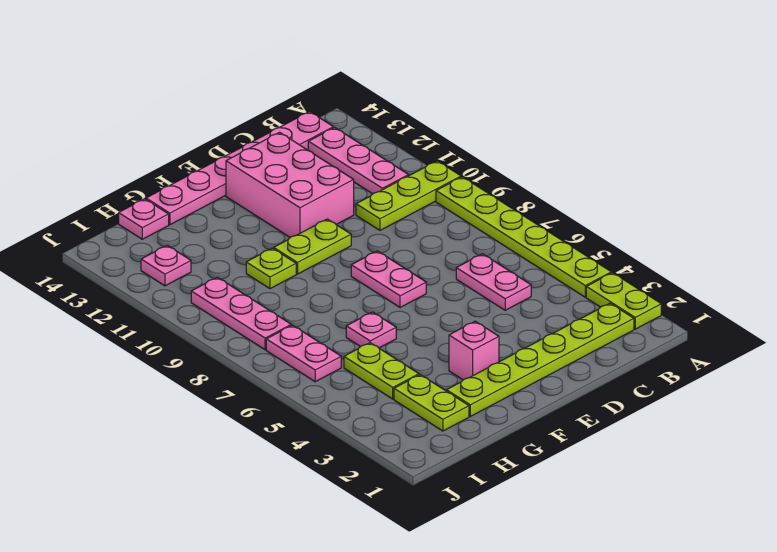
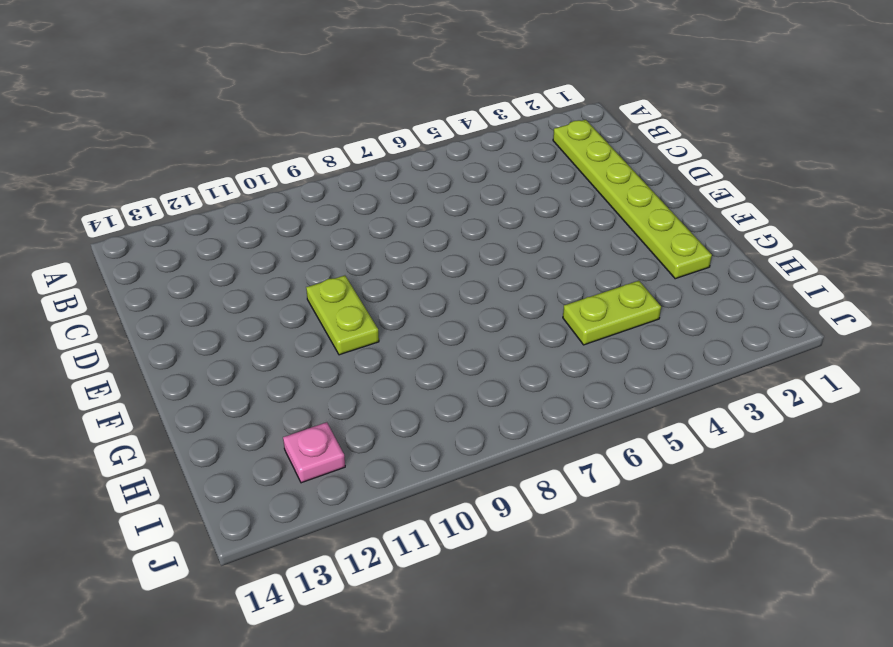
none -> lime 1x2 plate [586,273,661,329]
none -> lime 1x6 plate [436,177,611,297]
none -> lime 1x3 plate [356,161,461,230]

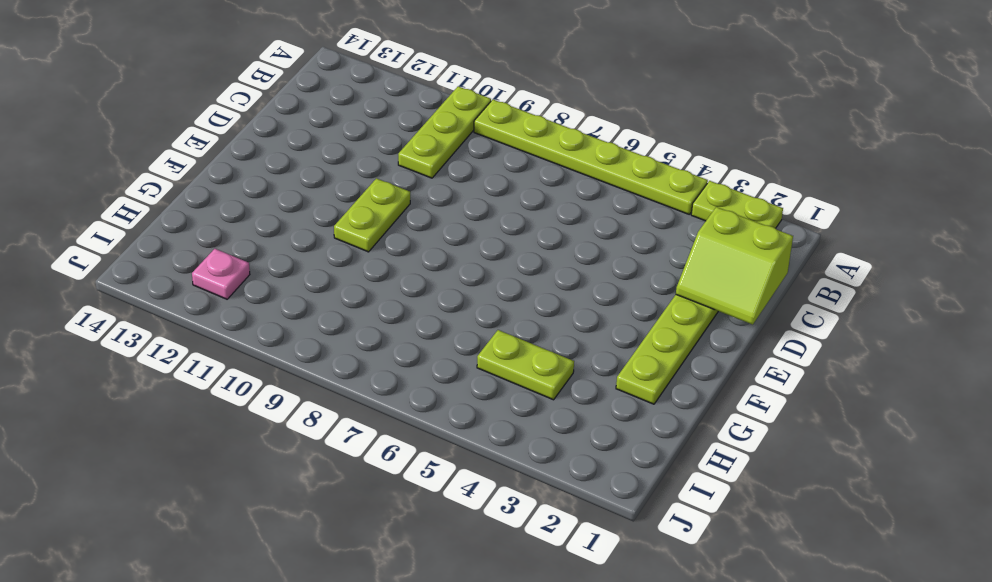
lime 2x2 slope [676,207,793,325] -> none
none -> pink 1x3 plate [308,127,409,194]
none -> pink 1x6 plate [146,112,333,225]
none -> pink 1x2 plate [456,254,531,310]

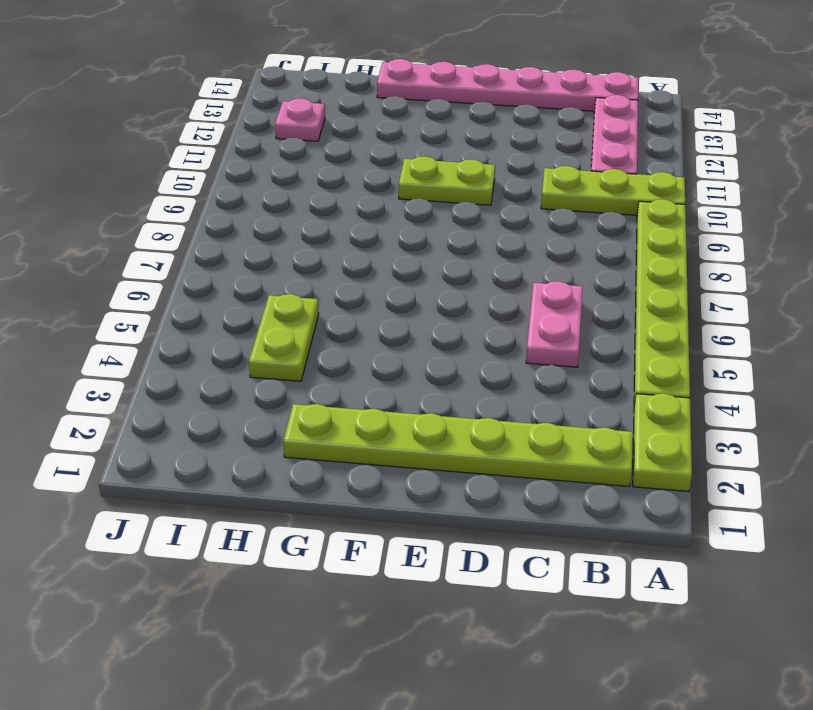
none -> pink 2x3 brick [226,132,354,237]
none -> pink 1x2 plate [351,251,426,308]
none -> pink 1x1 brick [449,321,499,380]

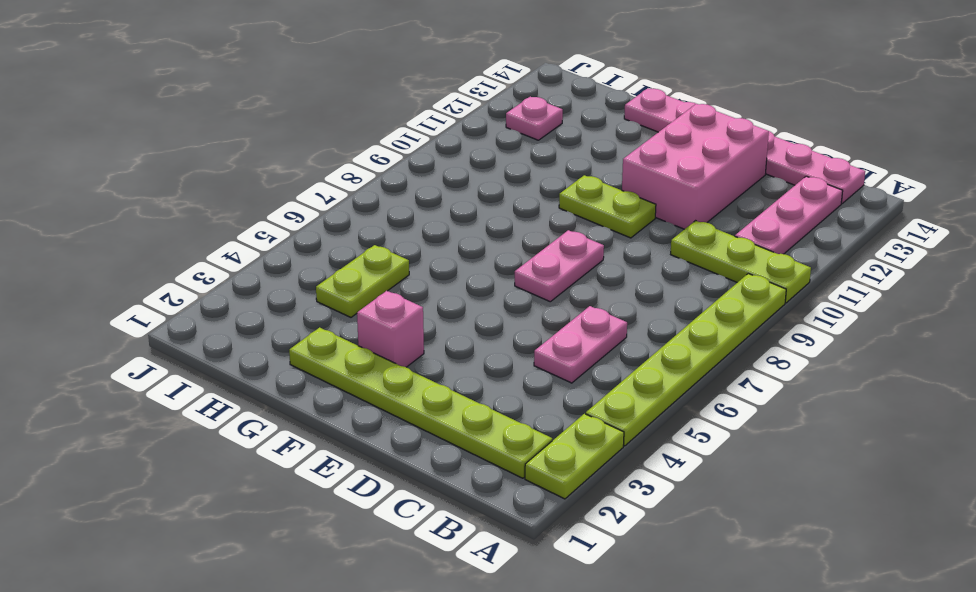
none -> pink 1x1 plate [346,312,396,348]
none -> lime 1x1 plate [246,248,296,289]
none -> lime 1x2 plate [394,375,469,431]

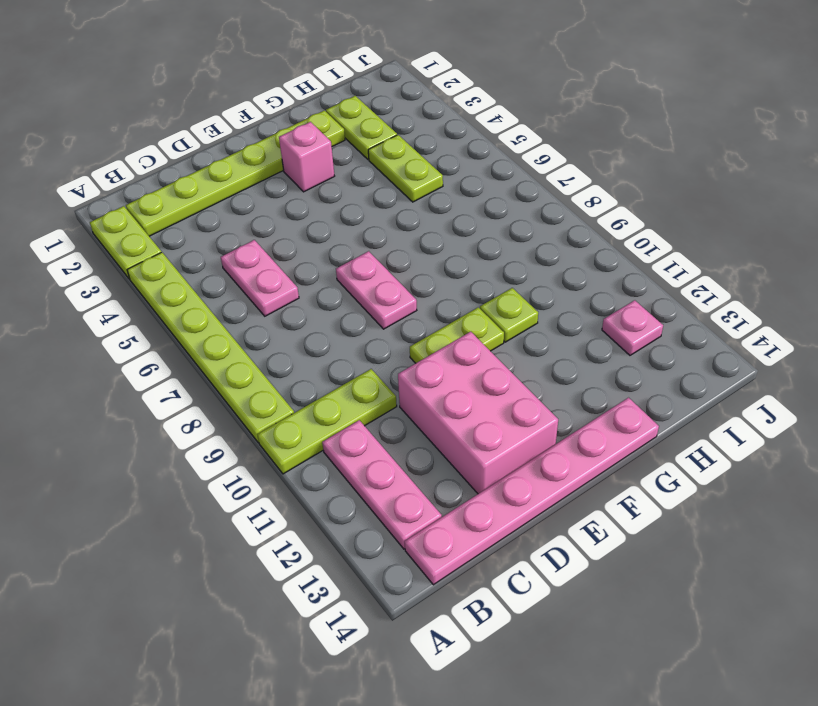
none -> pink 1x1 plate [346,312,396,348]
none -> pink 1x1 plate [119,199,169,239]
none -> pink 1x2 plate [266,325,341,382]

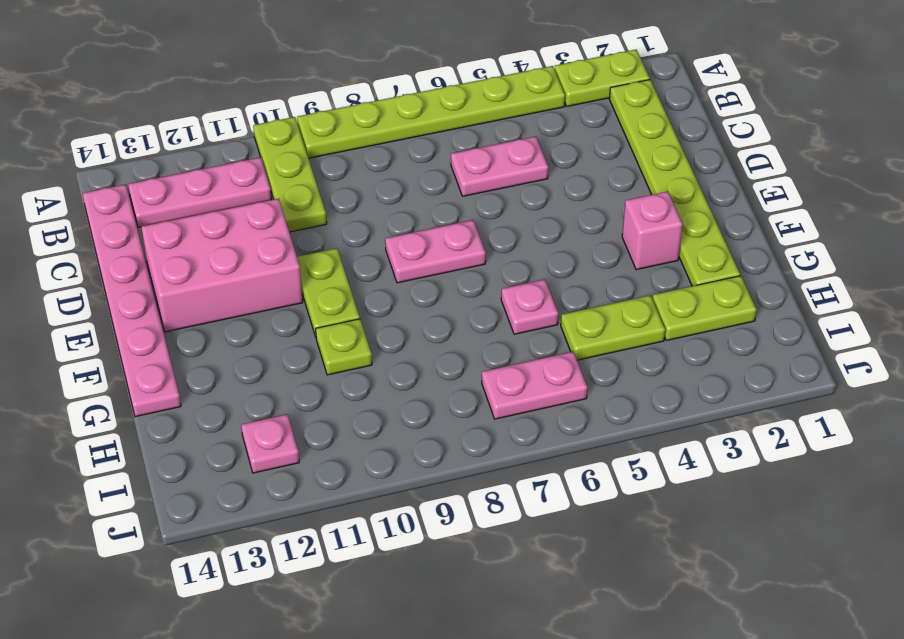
none -> pink 1x1 plate [119,199,169,239]
none -> pink 1x3 plate [191,277,291,350]

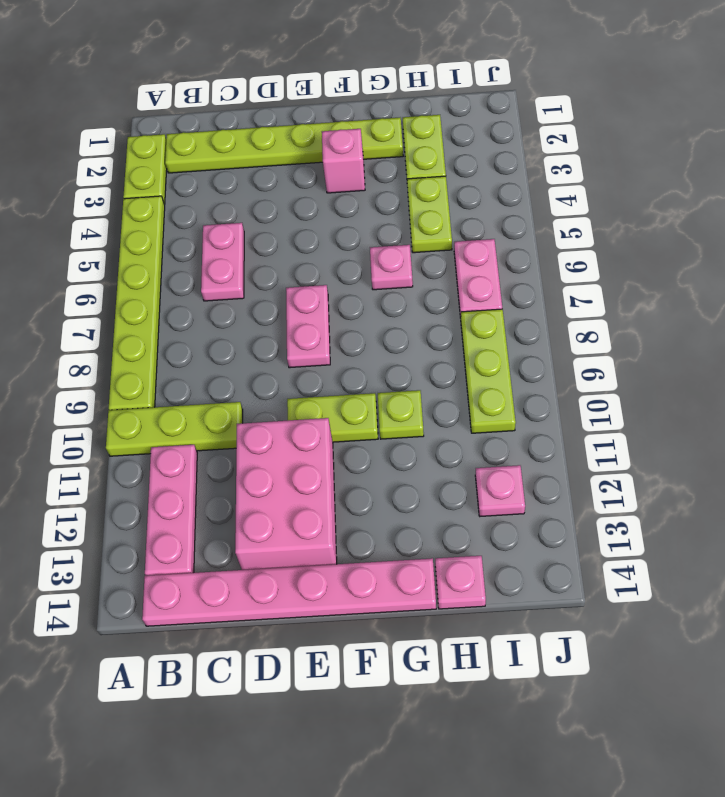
lime 1x3 plate [461,309,516,433] -> pink 1x3 plate [191,277,291,350]

